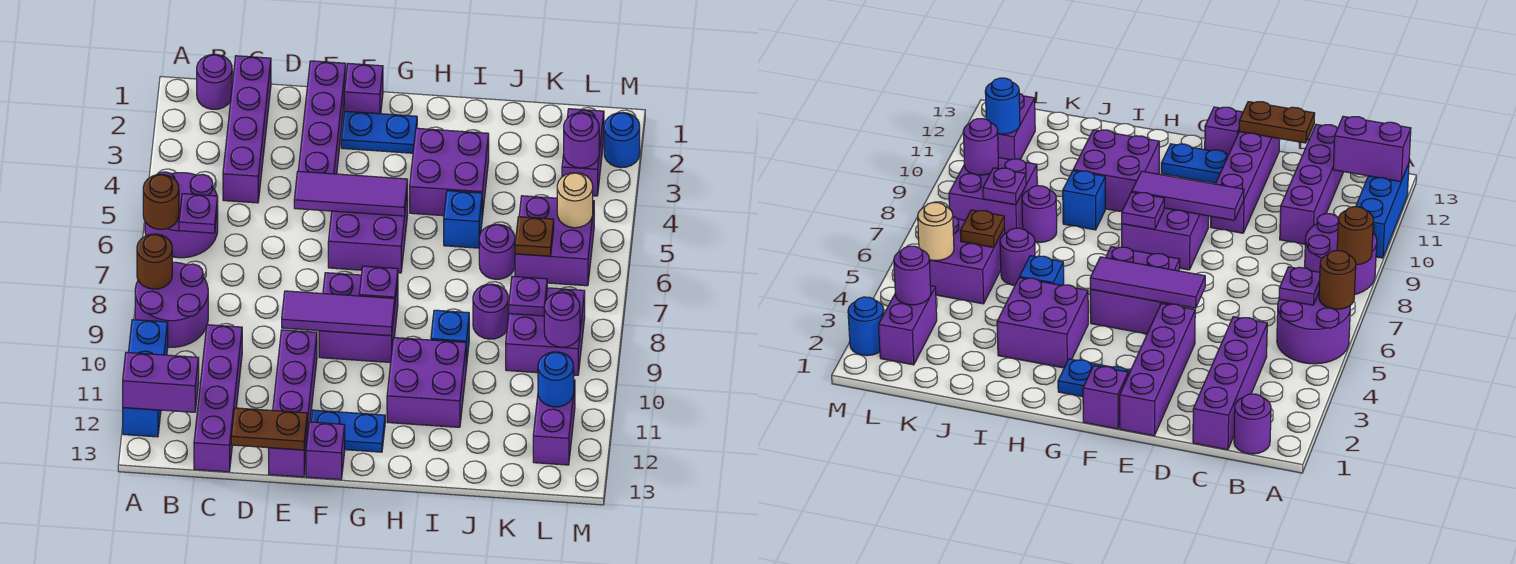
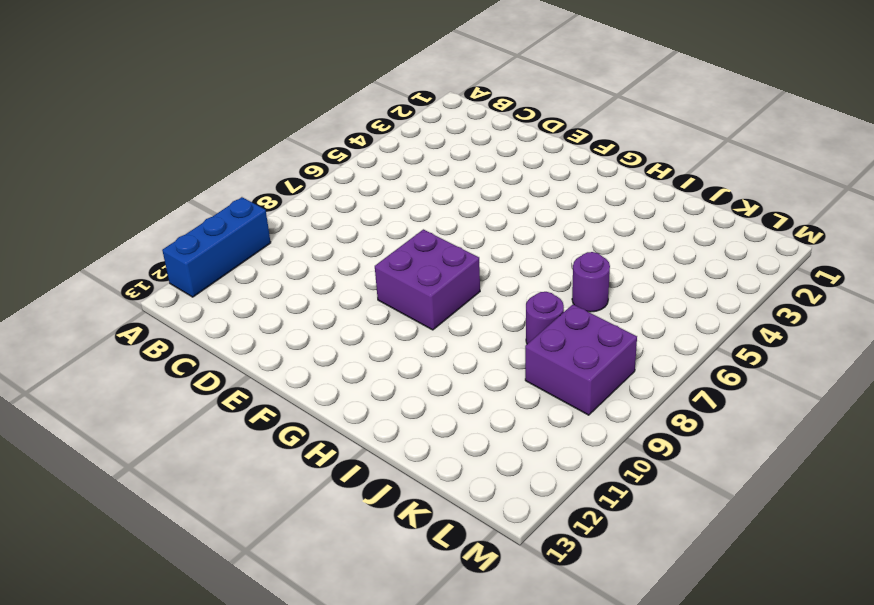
none -> purple 2x2 round brick [145,172,218,258]
none -> purple 2x2 round brick [135,262,208,347]
none -> purple 1x1 round brick [197,54,232,109]
none -> purple 1x4 brick [223,56,271,203]

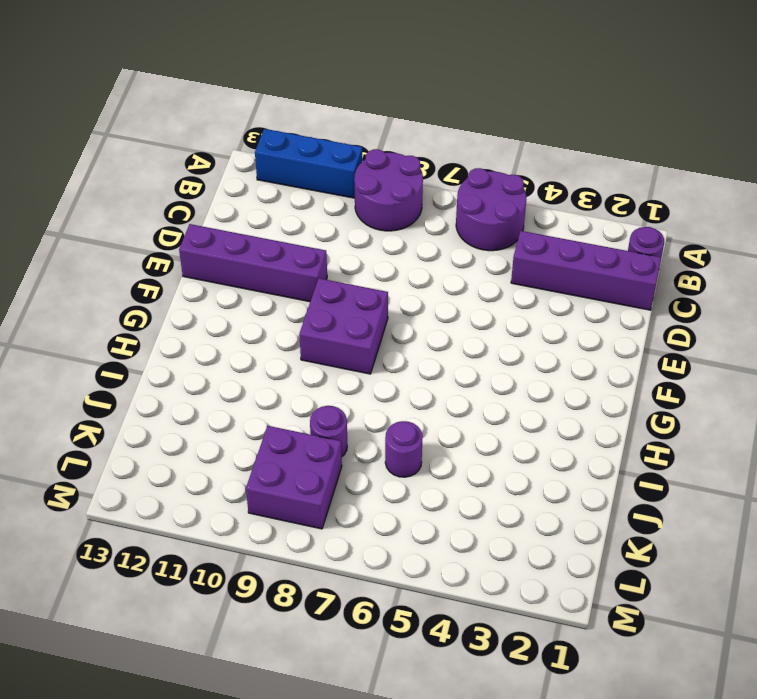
none -> purple 1x4 brick [194,325,242,472]
none -> purple 1x4 brick [298,61,346,174]
none -> purple 1x1 brick [344,63,383,114]
none -> blue 1x2 plate [341,111,417,153]

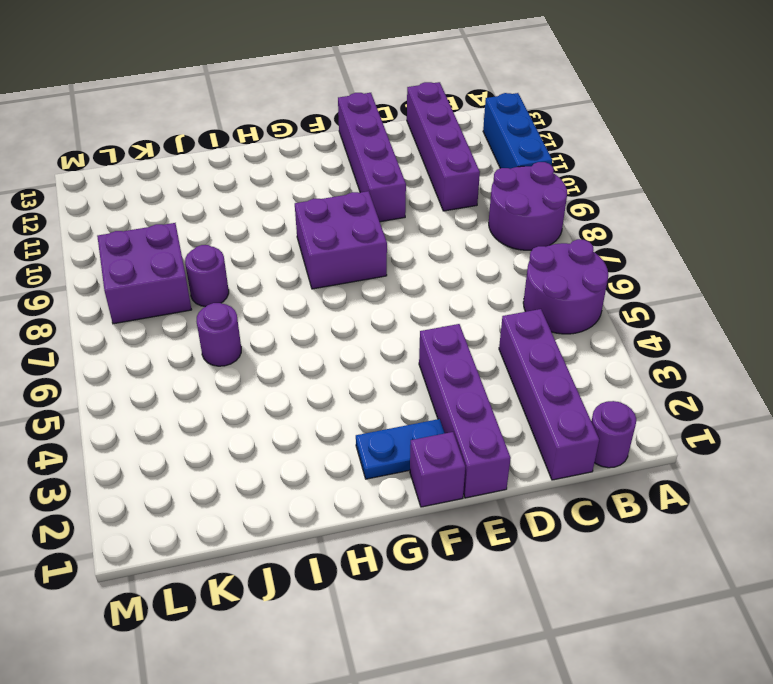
none -> purple 2x2 brick [328,189,408,273]
none -> blue 1x2 plate [311,410,385,452]
none -> purple 1x1 brick [306,422,345,480]
none -> purple 2x2 brick [410,128,489,217]

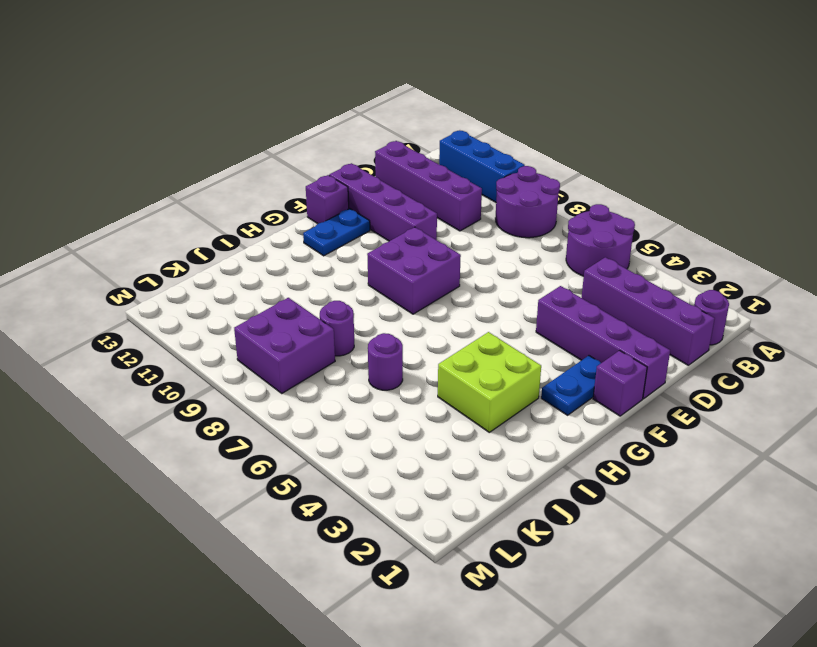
lime 2x2 brick [438,332,541,432] -> purple 2x2 brick [410,128,489,217]
none -> purple 2x2 brick [328,189,408,273]
none -> purple 2x2 brick [387,338,466,427]
none -> blue 1x1 brick [444,191,482,248]
none -> blue 1x1 brick [431,310,469,367]

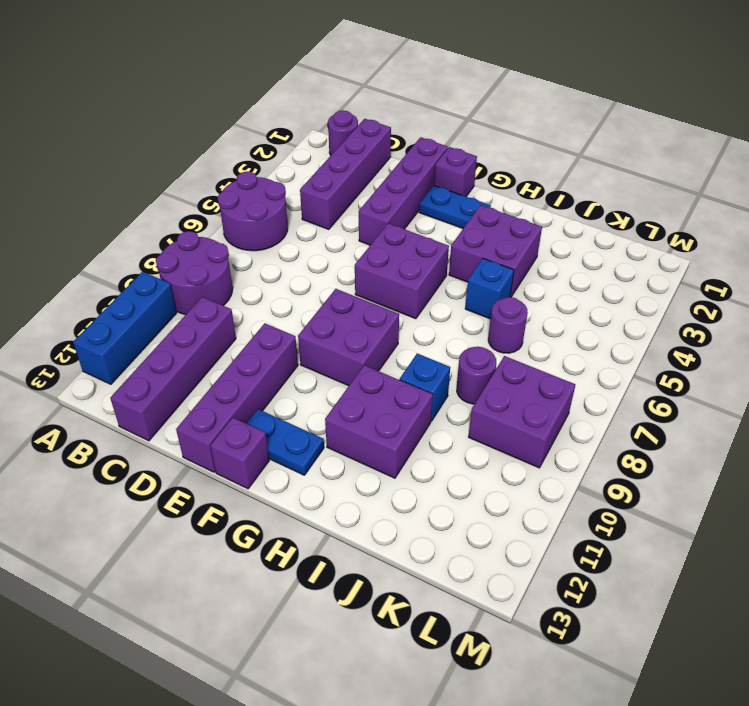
none -> purple 2x2 brick [515,196,594,286]
none -> purple 1x2 brick [562,109,604,196]
none -> purple 1x2 brick [533,380,575,465]
none -> blue 1x1 round brick [604,112,640,168]

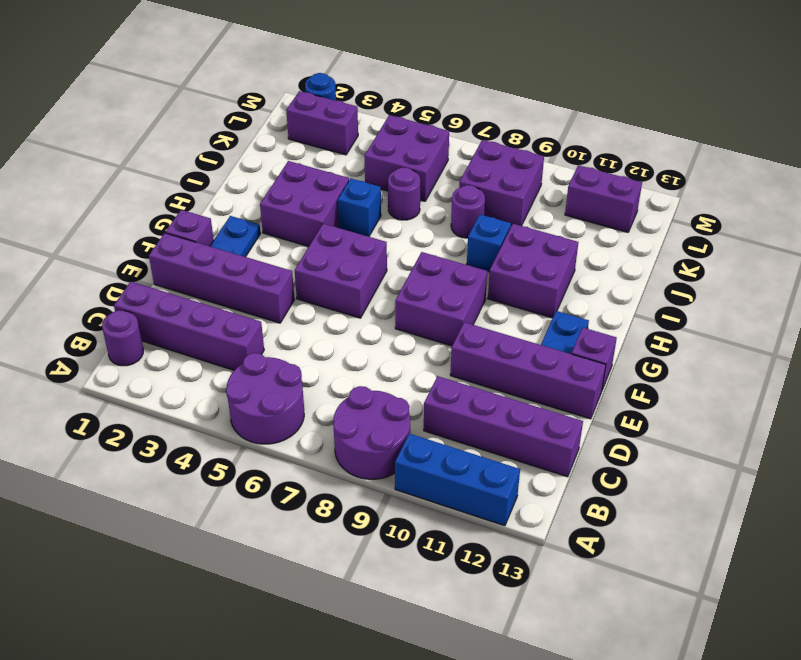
none -> brown 1x1 round brick [143,174,179,229]
none -> brown 1x1 round brick [137,234,172,289]
none -> purple 1x2 brick [123,352,199,412]
none -> purple 1x1 plate [179,194,218,233]

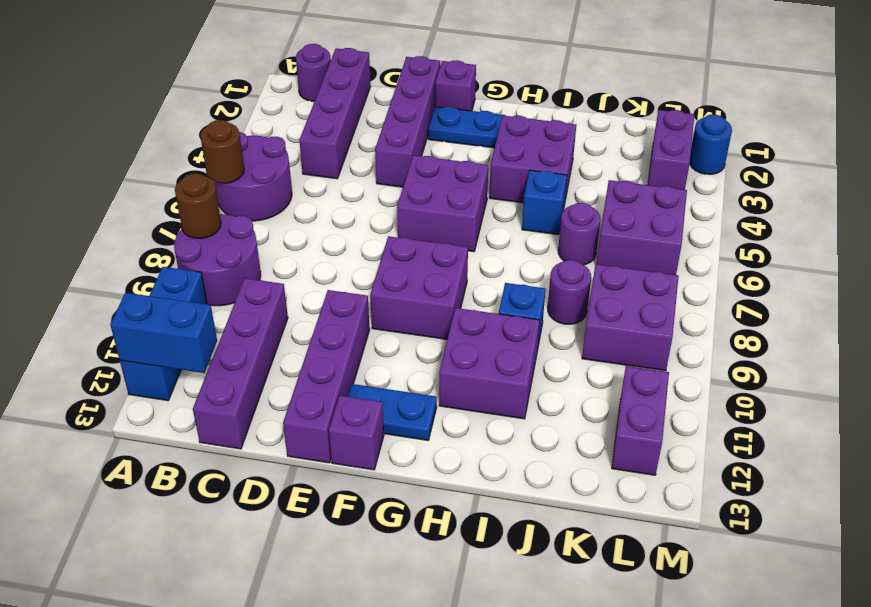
blue 1x2 brick [110,293,217,373] -> purple 1x2 brick [123,352,199,412]
none -> purple 1x1 plate [179,194,218,233]
none -> brown 1x2 plate [231,408,307,450]
none -> purple 1x3 tile [294,171,408,216]
none -> purple 1x3 tile [282,291,395,336]

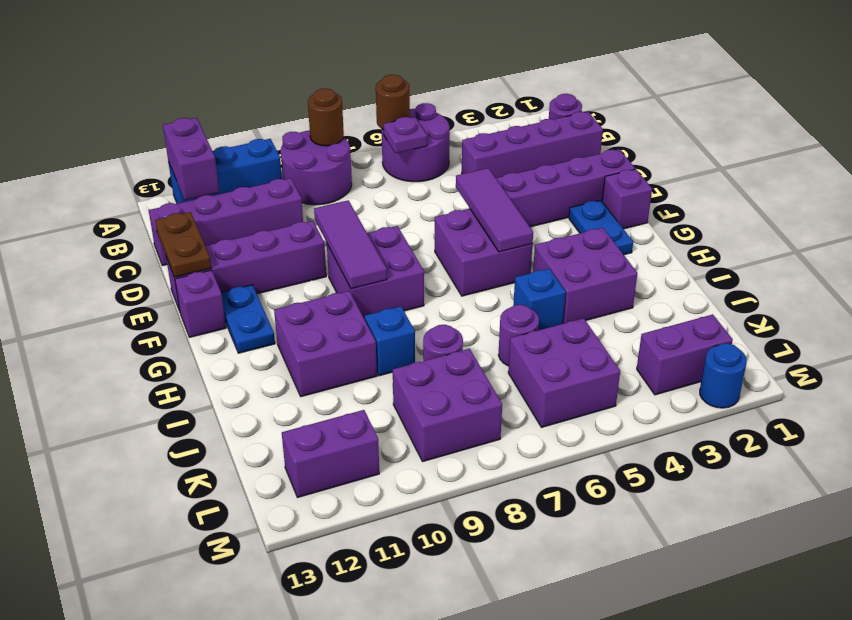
none -> purple 1x1 plate [359,266,398,301]
none -> brown 1x1 plate [515,217,554,256]
none -> purple 1x1 plate [509,276,547,316]
none -> purple 1x1 round brick [564,113,599,168]

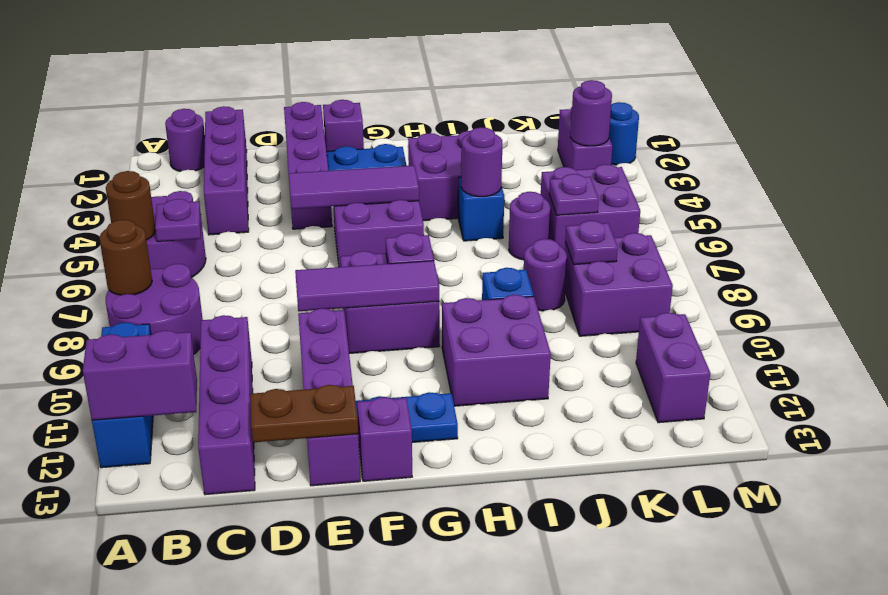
purple 1x1 round brick [461,127,502,197] -> purple 1x1 round brick moved to [544,292,580,347]
purple 1x1 plate [549,174,599,215] -> brown 1x1 plate [515,217,554,256]
none -> tan 1x1 round brick [557,173,593,228]
none -> blue 1x1 round brick [538,352,574,407]

